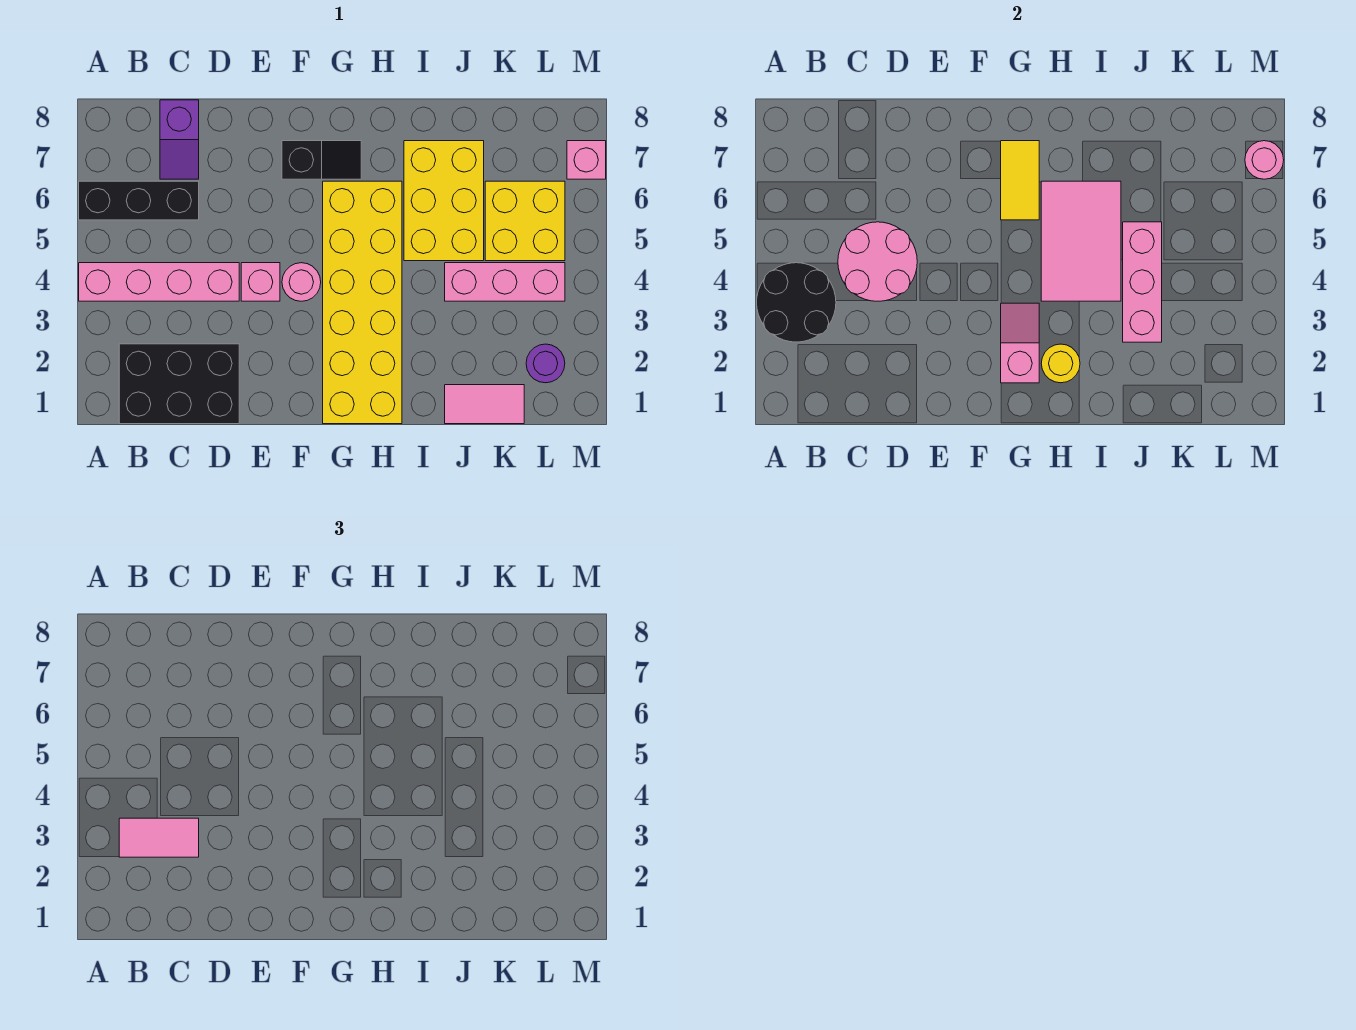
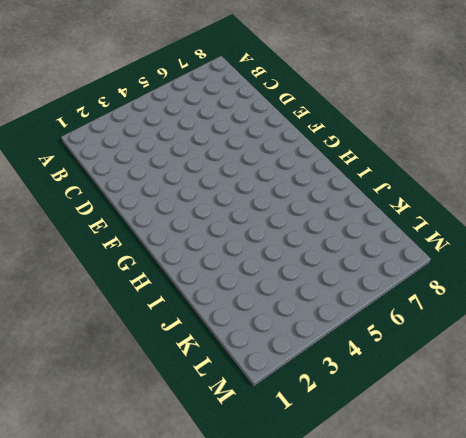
none -> pink 1x4 brick [79,263,239,301]
none -> black 1x3 brick [79,181,199,220]
none -> black 2x3 brick [119,344,239,424]

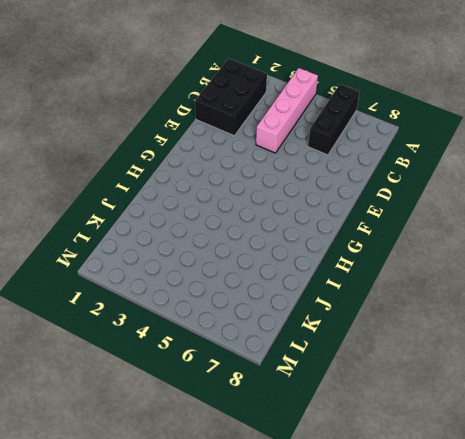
none -> purple 1x2 slope [160,100,199,179]
none -> pink 1x1 brick [241,263,280,301]
none -> pink 1x1 round brick [282,263,321,301]

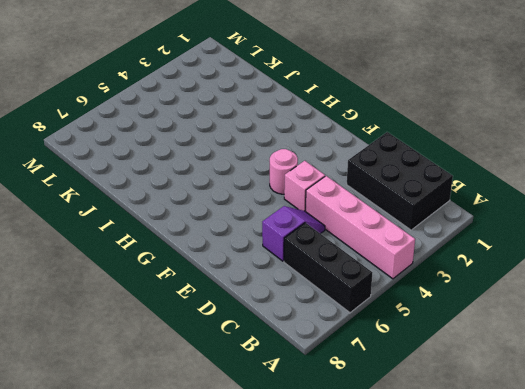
purple 1x2 slope [262,206,325,261] -> purple 1x2 slope moved to [160,100,199,179]
none -> black 1x2 slope [282,141,361,179]
none -> yellow 2x6 brick [323,181,402,424]
none -> yellow 2x3 brick [404,141,484,261]

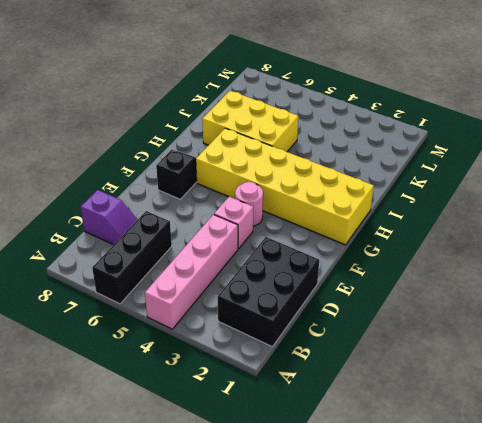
none -> pink 1x2 tile [445,385,524,424]
none -> pink 1x3 brick [445,263,565,301]
none -> yellow 2x2 brick [485,181,565,261]

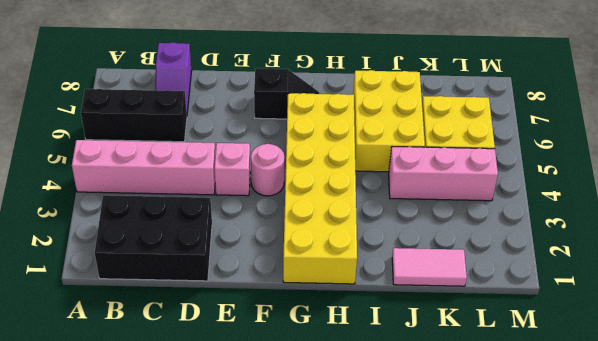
none -> purple 1x1 round brick [526,344,565,383]
none -> pink 1x1 brick [567,141,606,179]
none -> black 2x2 round brick [757,263,836,342]

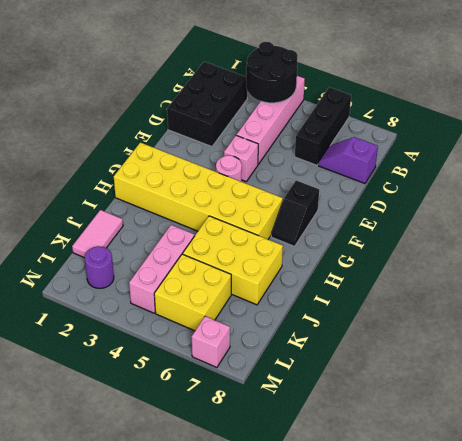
none -> pink 2x2 round brick [838,222,917,301]
none -> pink 1x2 slope [1001,303,1039,383]
none -> yellow 1x2 tile [1001,141,1039,220]

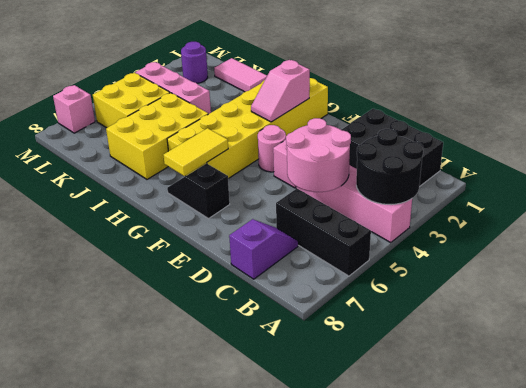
none -> yellow 1x1 round brick [1041,344,1080,383]
none -> pink 2x3 tile [1041,181,1121,301]
none -> pink 1x3 brick [1123,222,1162,342]

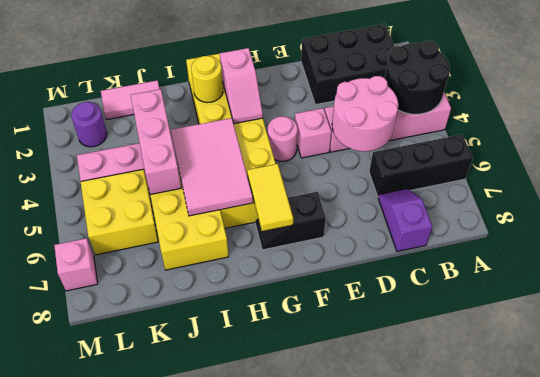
none -> pink 1x1 round brick [1245,141,1284,179]
none -> pink 1x2 tile [119,818,199,857]

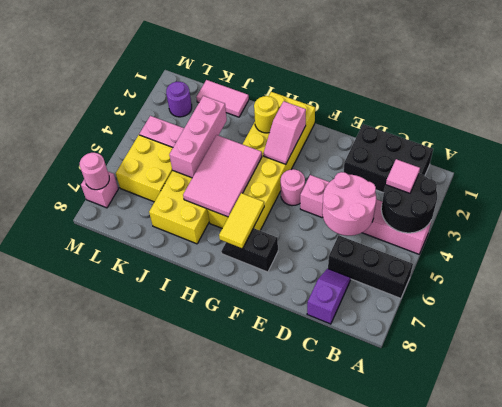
pink 1x1 tile [386,159,420,193] -> pink 1x2 tile [119,818,199,857]

